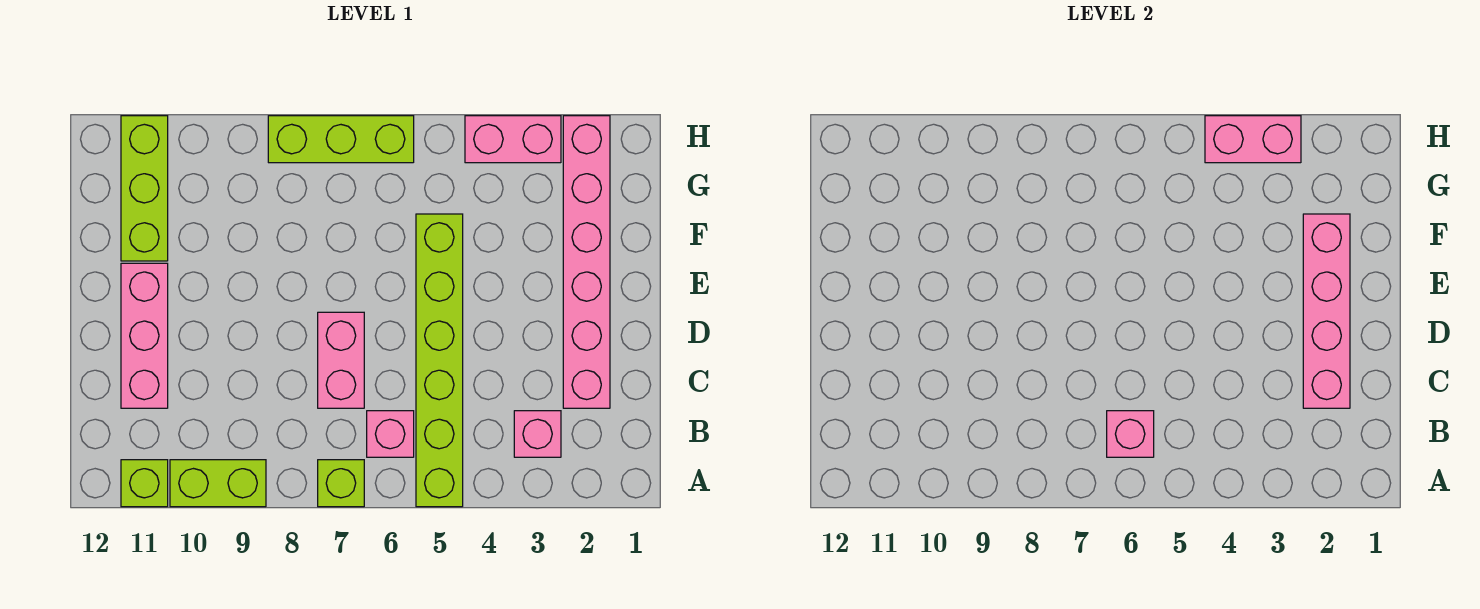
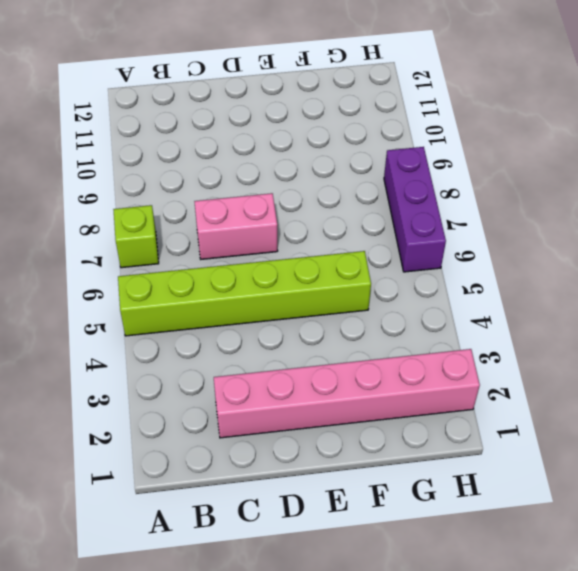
purple 1x3 brick [384,147,446,272] -> lime 1x3 brick [268,116,414,163]
none -> lime 1x2 brick [170,460,266,507]
none -> lime 1x1 brick [121,460,168,507]
none -> pink 1x1 brick [514,411,561,457]

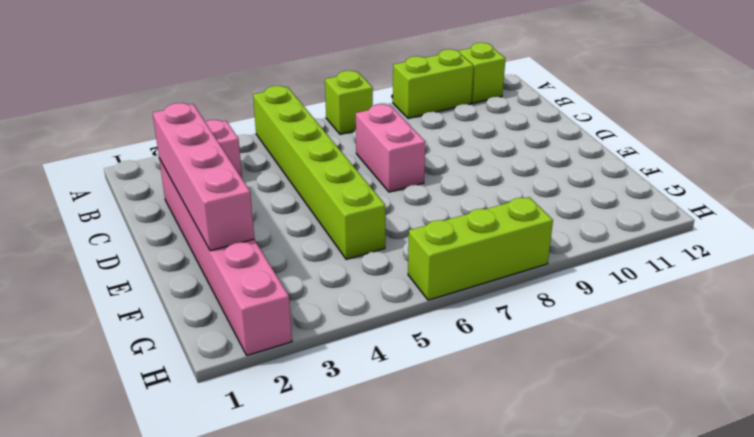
none -> pink 1x1 brick [367,411,414,457]
none -> pink 1x3 brick [121,263,168,408]
none -> lime 1x3 brick [121,116,168,261]

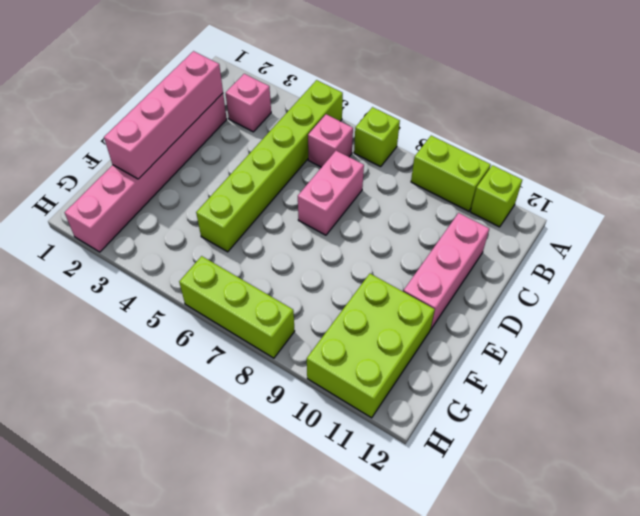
lime 2x3 brick [307,274,435,418] -> lime 1x3 brick [121,116,168,261]
none -> pink 1x2 brick [465,116,561,163]
none -> pink 1x1 brick [1107,411,1154,457]
none -> pink 1x2 brick [1205,116,1301,163]

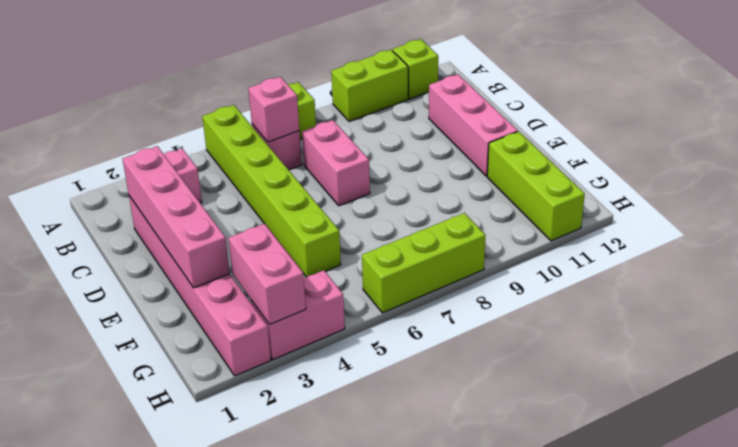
pink 1x2 brick [228,224,306,324] -> pink 1x2 brick turned to [1205,116,1301,163]

